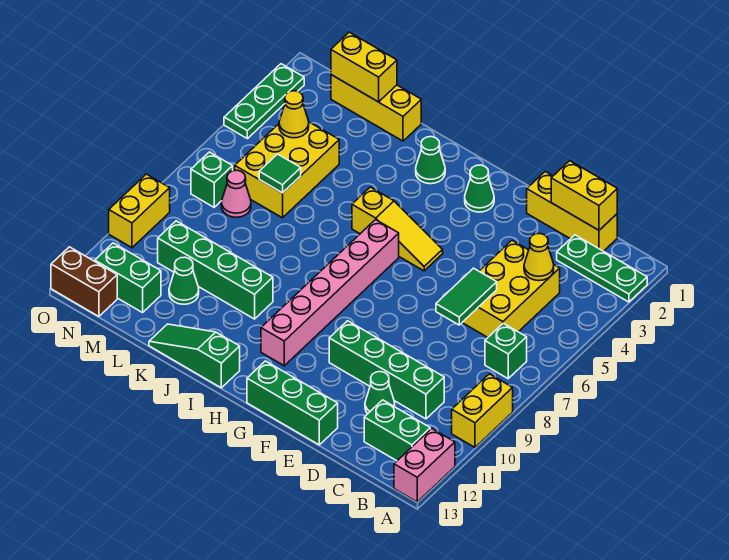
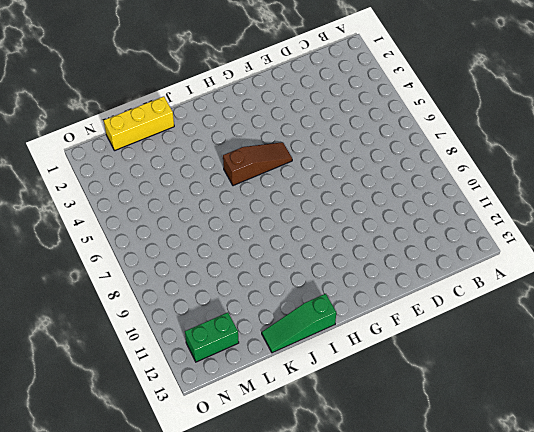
brown 1x3 slope [223,142,292,186] -> yellow 1x3 slope [352,187,443,271]
none -> green 1x3 plate [557,235,647,302]
none -> yellow 1x2 brick [452,374,513,447]
none -> pink 1x2 brick [394,429,455,502]
none -> green 1x1 brick [485,323,527,379]

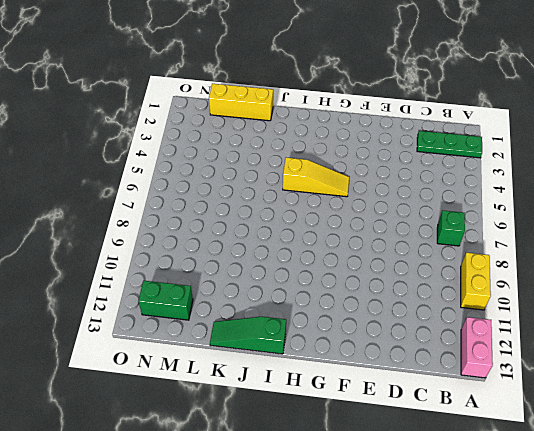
none -> green 1x2 brick [364,400,430,461]
none -> yellow 1x3 brick [527,172,617,251]
none -> yellow 2x3 brick [462,240,560,337]
none -> green 1x4 brick [329,321,444,419]

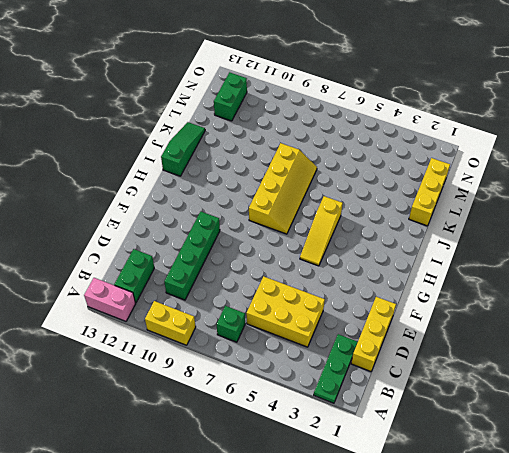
yellow 2x4 slope [249,143,317,234] -> pink 1x6 brick [261,220,399,366]
none -> green 1x1 cone [365,372,395,414]
none -> green 1x3 brick [247,361,338,445]
none -> green 1x1 cone [465,165,494,212]
none -> green 1x1 cone [416,137,445,184]

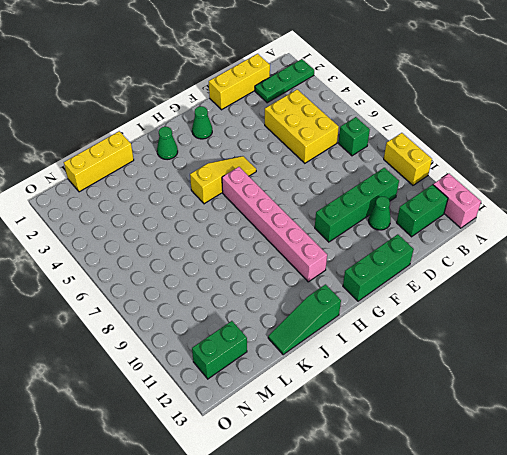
none -> green 1x4 brick [158,221,273,319]
none -> yellow 2x3 brick [235,122,339,218]
none -> green 1x1 cone [169,257,199,304]
none -> pink 1x1 cone [221,170,251,217]

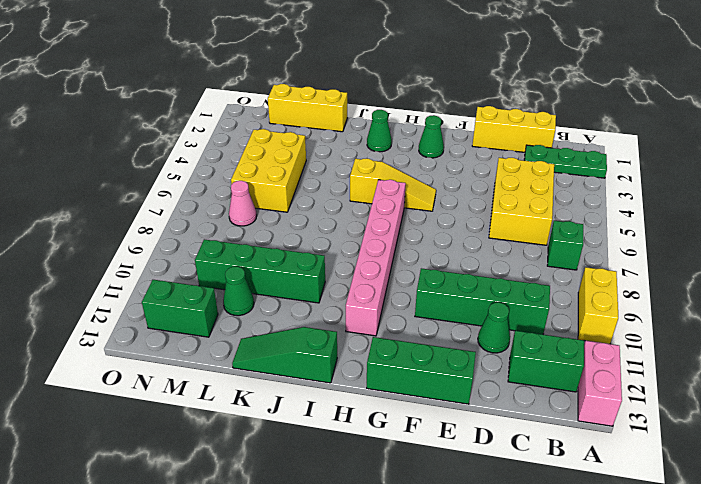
none -> green 1x1 brick [191,152,233,207]
none -> brown 1x2 brick [51,247,117,316]
none -> green 1x3 plate [224,64,304,139]
none -> yellow 1x2 brick [109,174,170,248]

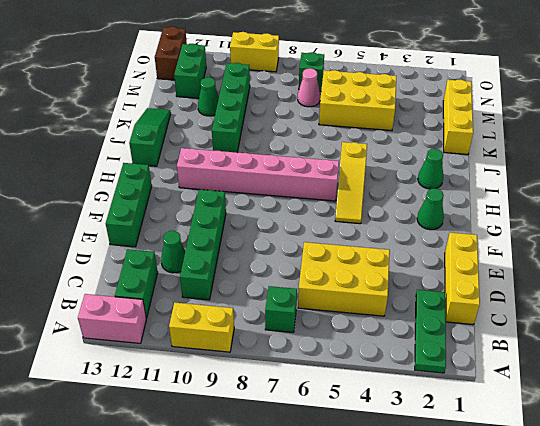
none -> green 1x3 plate [224,64,304,139]
none -> yellow 1x2 brick [551,161,617,230]
none -> yellow 1x1 cone [524,234,554,281]
none -> green 1x2 tile [436,268,497,325]

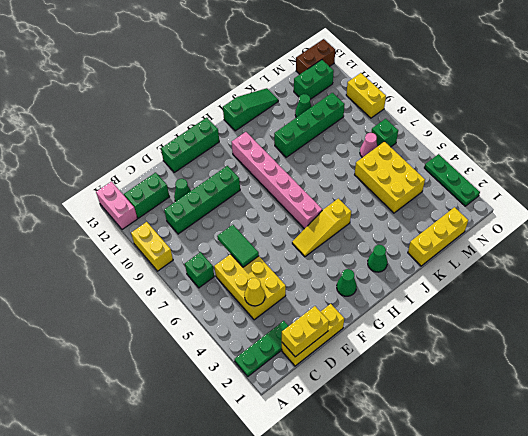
none -> yellow 1x2 brick [331,32,397,102]
none -> green 1x1 tile [259,154,301,193]
none -> yellow 1x1 cone [279,91,309,138]

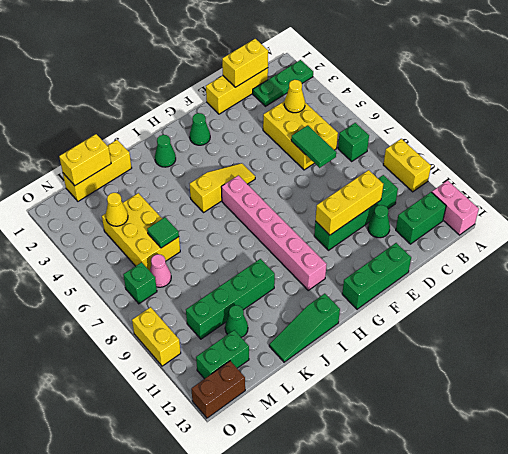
yellow 1x3 brick [315,170,383,235] -> none
none -> green 1x3 plate [224,64,304,139]

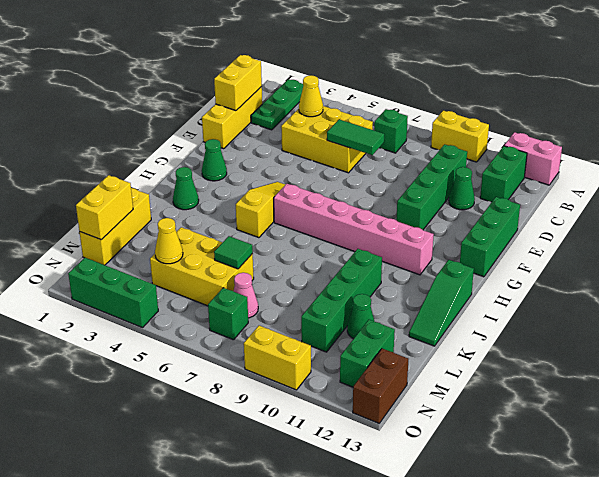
green 1x3 brick [68,258,158,328] -> green 1x3 plate [224,64,304,139]

